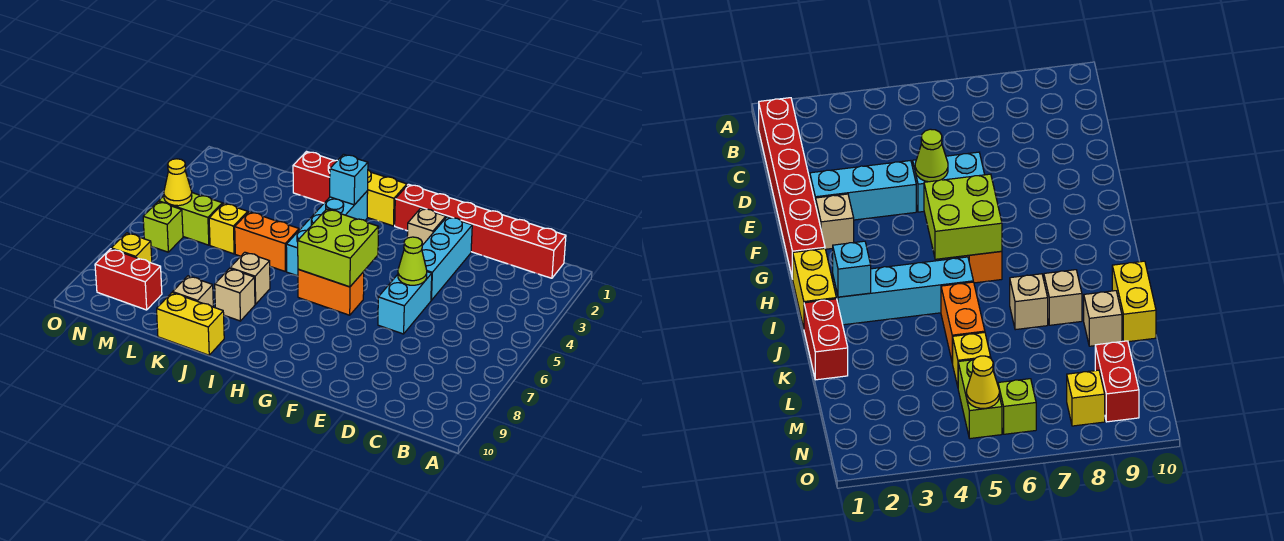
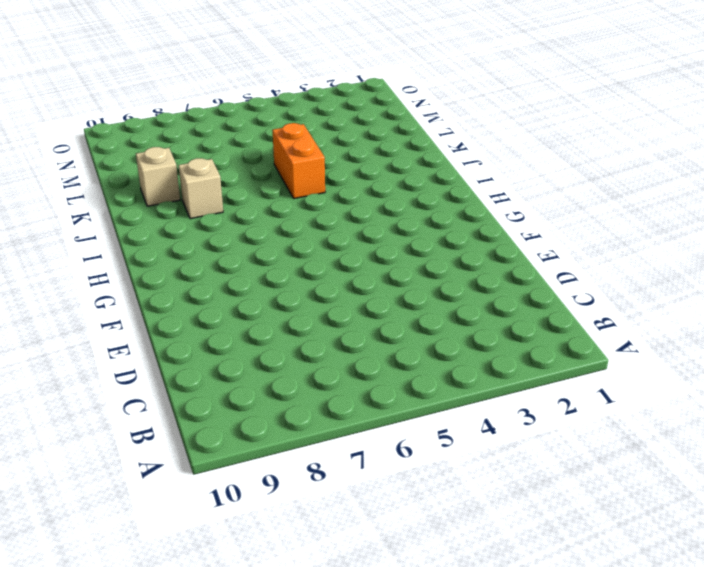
none -> red 1x6 brick [395,184,566,278]
none -> cyan 1x3 brick [422,217,472,300]
none -> cyan 1x2 brick [378,272,432,334]

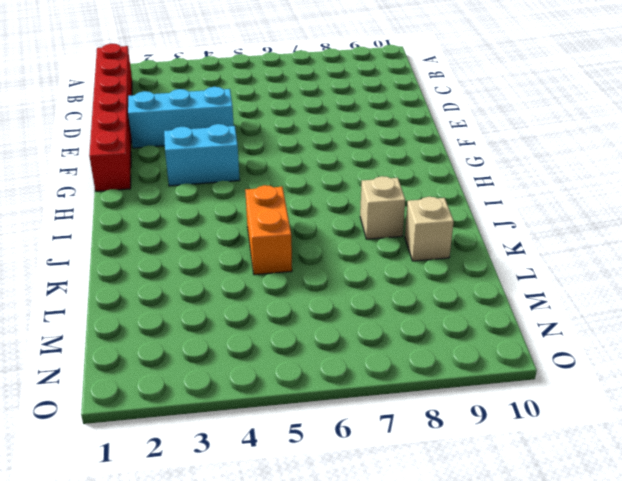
cyan 1x2 brick [164,124,240,186] -> cyan 1x2 brick moved to [378,272,432,334]
none -> tan 1x1 brick [407,208,446,245]
none -> orange 1x2 brick [298,269,364,315]
none -> yellow 1x2 brick [367,170,407,226]

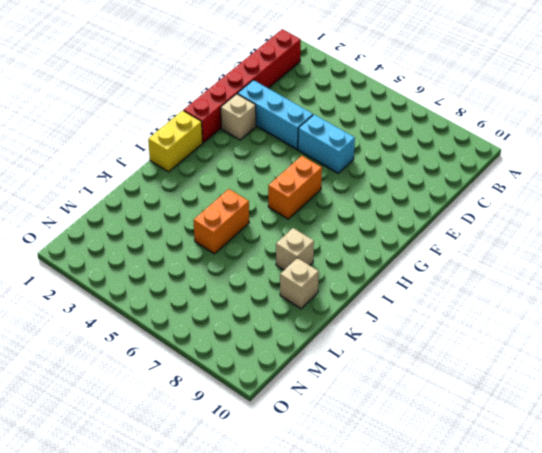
none -> cyan 1x4 brick [286,191,368,276]
none -> red 1x2 brick [293,152,337,203]
none -> tan 1x1 brick [230,252,270,304]

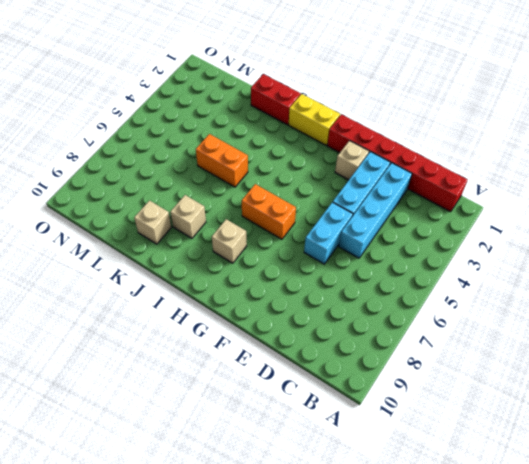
cyan 1x4 brick [339,163,412,258] -> cyan 1x4 brick moved to [286,191,368,276]
tan 1x1 brick [212,219,247,263] -> tan 1x1 brick moved to [230,252,270,304]
none -> yellow 1x2 brick [157,293,224,355]
none -> yellow 1x1 brick [209,203,248,254]
none -> lime 1x2 brick [159,193,222,245]

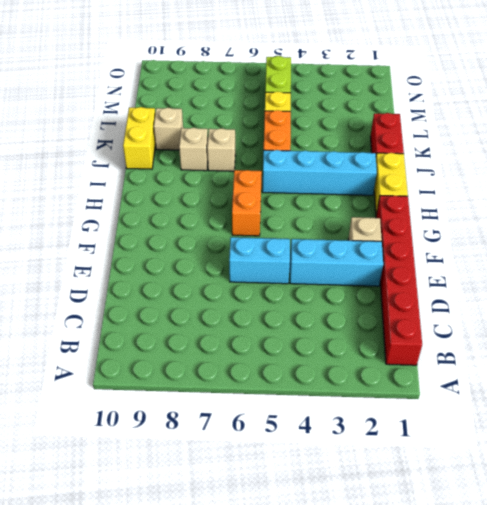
none -> red 1x2 brick [95,249,162,310]
none -> lime 1x1 brick [143,202,183,252]
none -> yellow 1x1 brick [111,233,152,263]

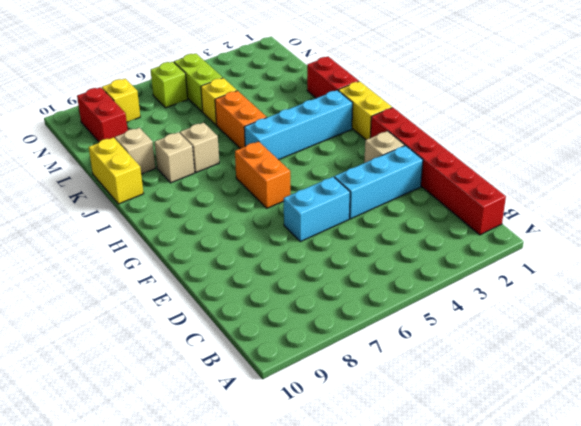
none -> lime 1x1 cone [398,237,427,285]
none -> lime 2x2 brick [298,209,379,287]
none -> cyan 1x1 brick [330,154,368,205]

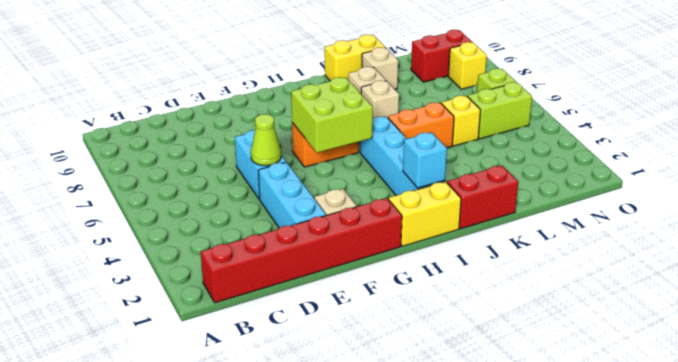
none -> yellow 1x1 cone [164,159,192,206]

